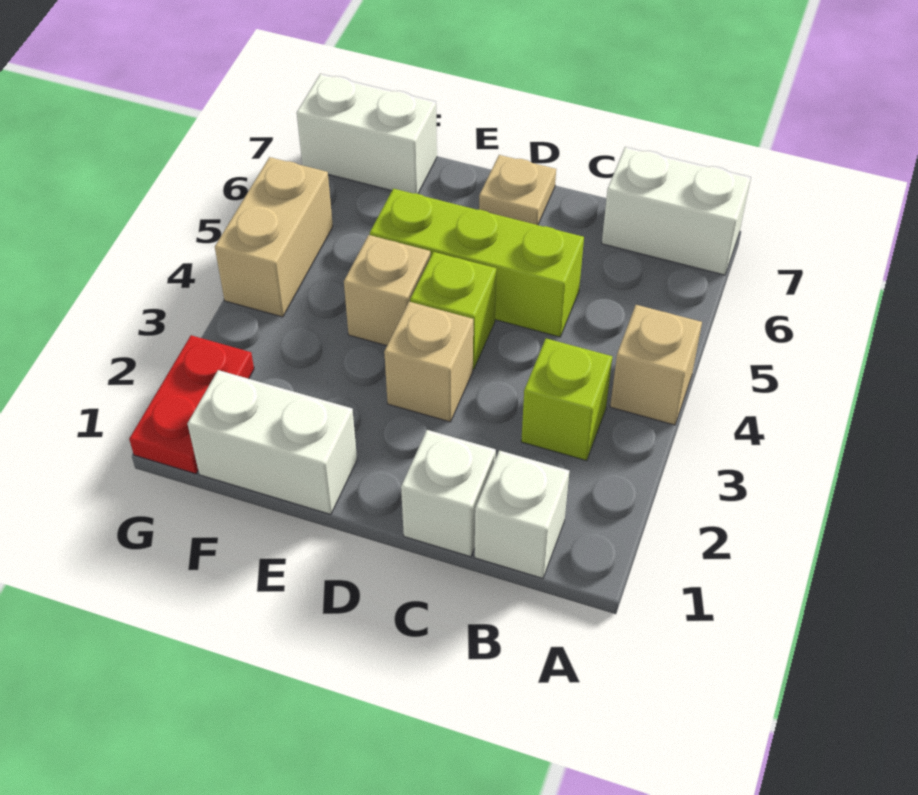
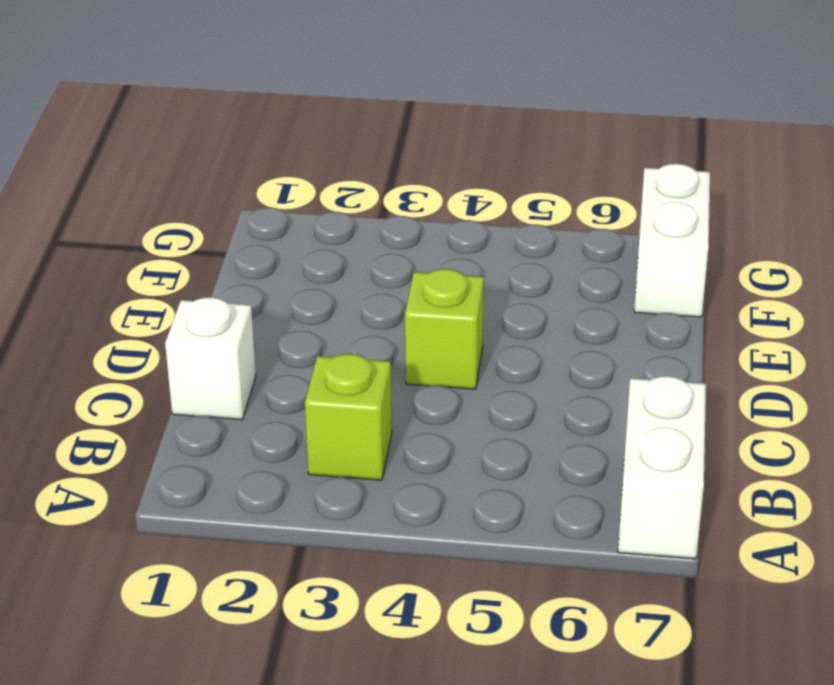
none -> tan 1x1 brick [610,305,702,425]
none -> white 1x1 brick [474,451,569,578]
none -> lime 1x3 brick [370,189,584,337]

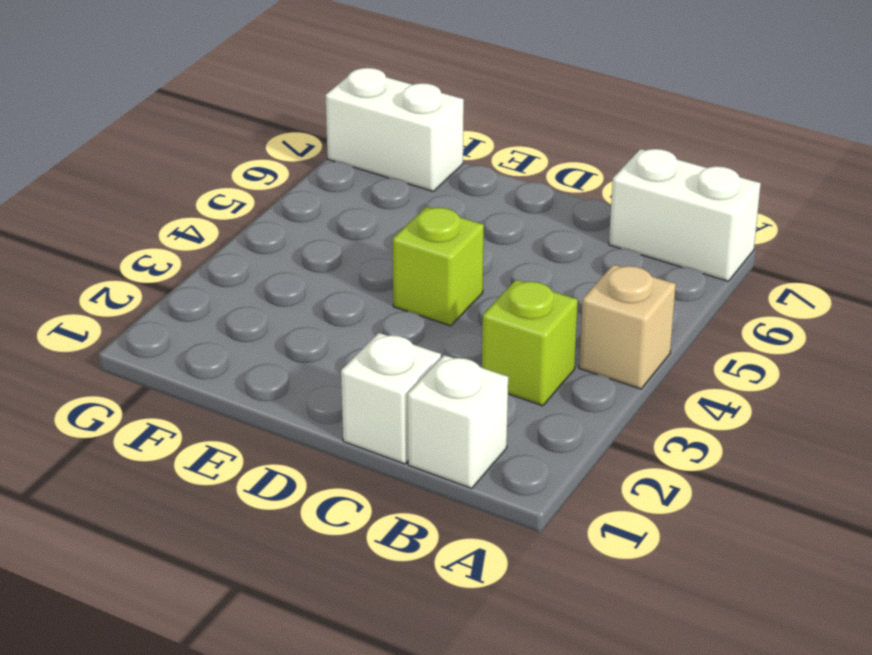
none -> lime 1x3 brick [370,189,584,337]
none -> tan 1x1 brick [384,302,473,422]
none -> tan 1x1 plate [479,155,556,225]

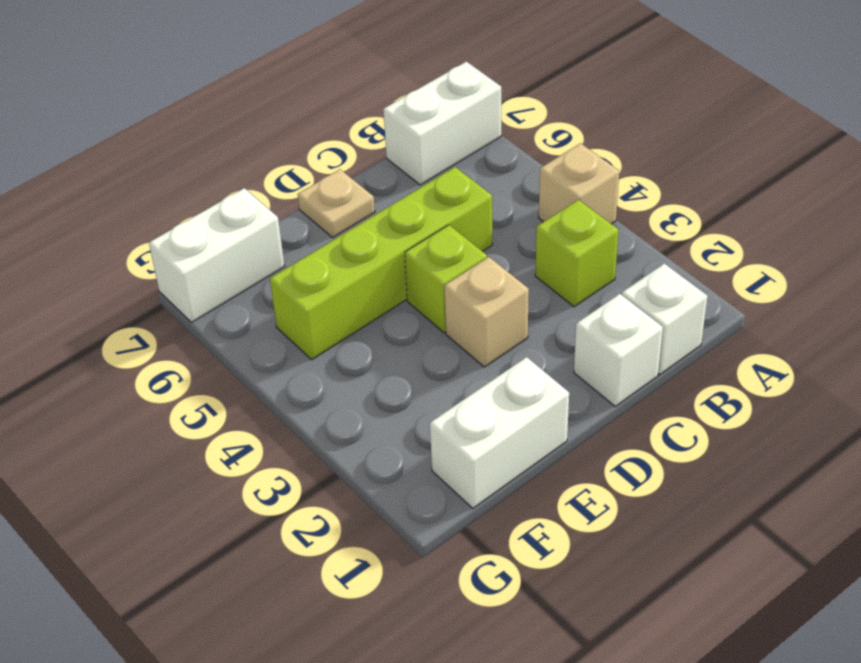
lime 1x4 brick [270,167,492,359] -> lime 1x3 brick [370,189,584,337]
none -> tan 1x1 brick [344,235,430,346]
none -> red 1x2 plate [129,335,254,474]
none -> tan 1x2 brick [215,157,333,317]

